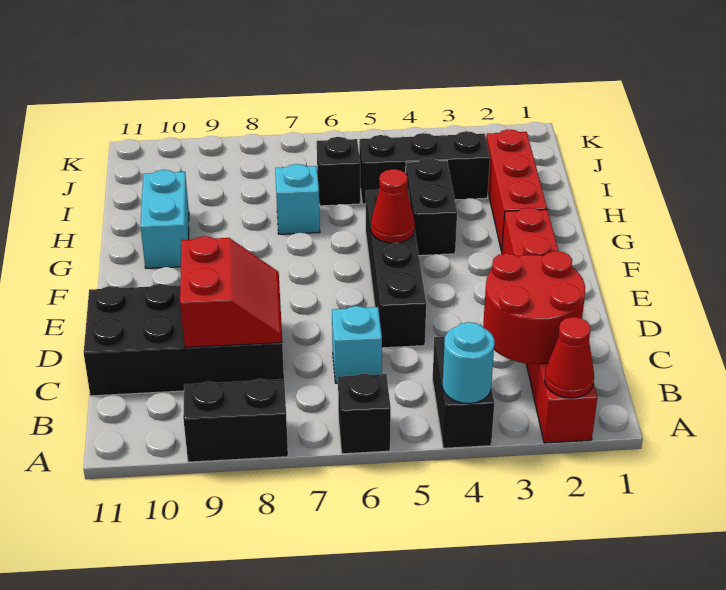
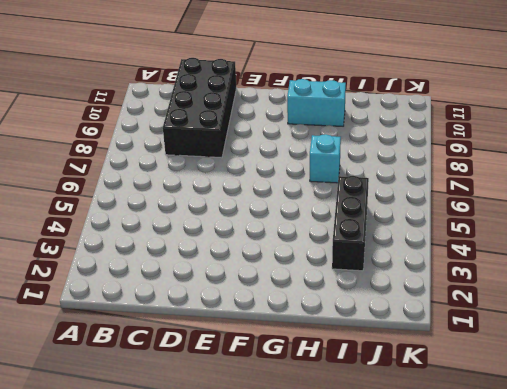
none -> red 1x6 brick [502,208,597,443]
none -> black 1x2 brick [433,337,494,448]
none -> black 1x1 brick [338,374,391,454]

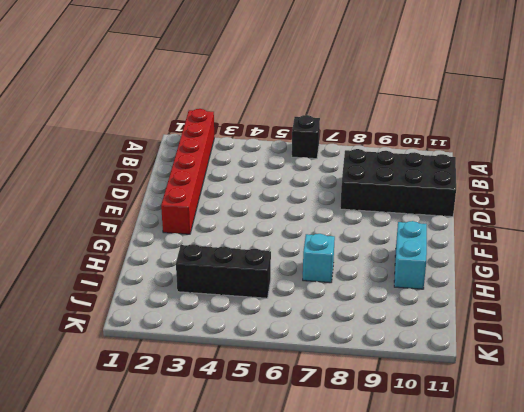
none -> black 1x2 brick [433,337,494,448]
none -> black 1x2 brick [183,379,288,462]
none -> cyan 1x1 brick [332,306,382,383]

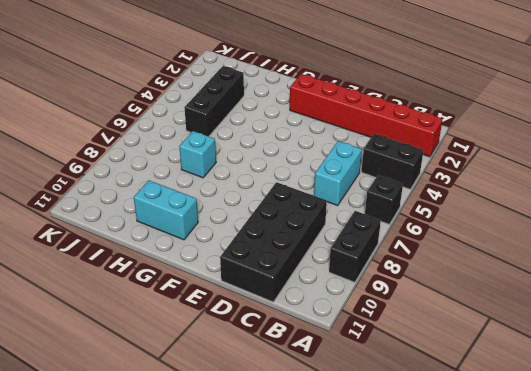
cyan 1x2 brick [314,141,362,206] -> cyan 1x1 brick [332,306,382,383]
none -> black 1x4 brick [366,188,426,348]
none -> red 1x3 brick [486,129,547,251]
none -> black 1x2 brick [406,158,457,256]

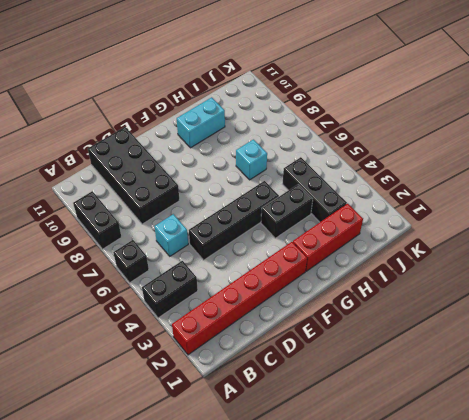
none -> black 1x1 brick [317,137,360,206]
none -> red 1x1 cone [545,317,594,398]
none -> cyan 1x1 round brick [442,322,494,403]

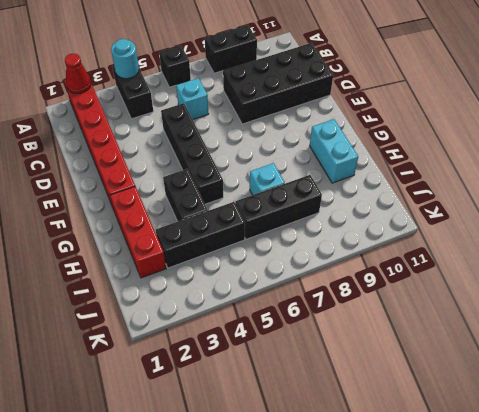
black 1x3 brick [235,175,322,239] -> black 1x1 brick [317,137,360,206]
none -> red 2x2 round brick [483,251,585,364]
none -> red 2x2 slope [180,236,282,347]
none -> red 1x1 cone [371,169,415,243]

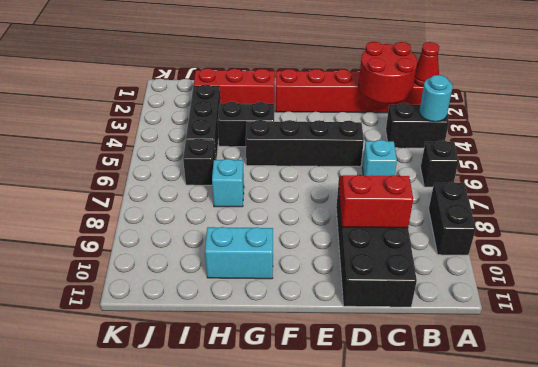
none -> red 1x1 cone [371,169,415,243]

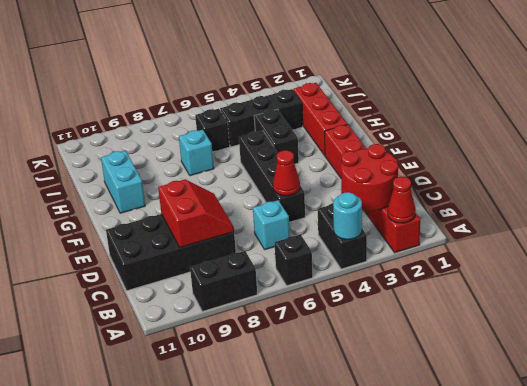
red 1x1 cone [273,150,300,196] -> red 1x1 cone moved to [371,169,415,243]

